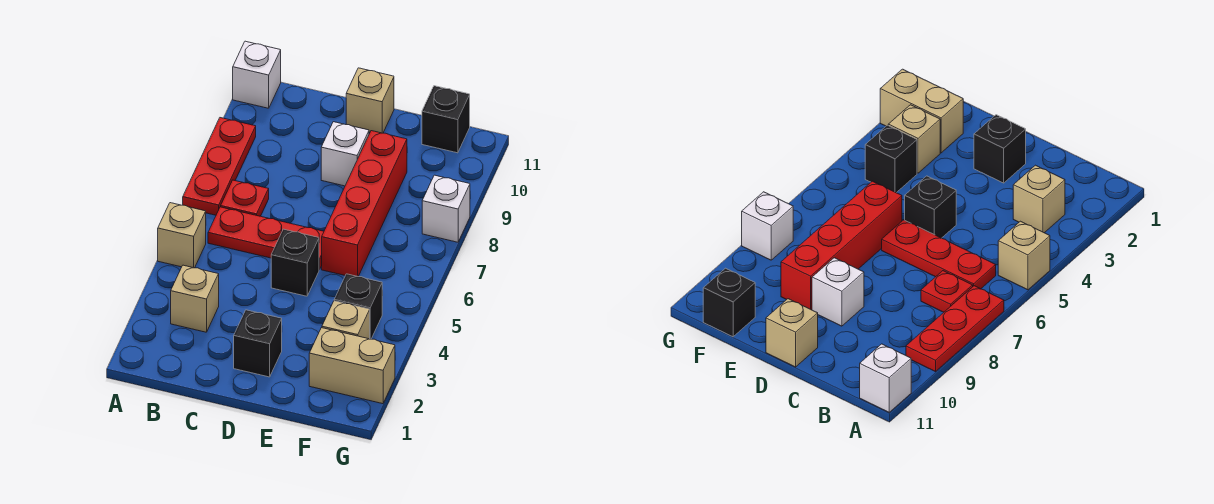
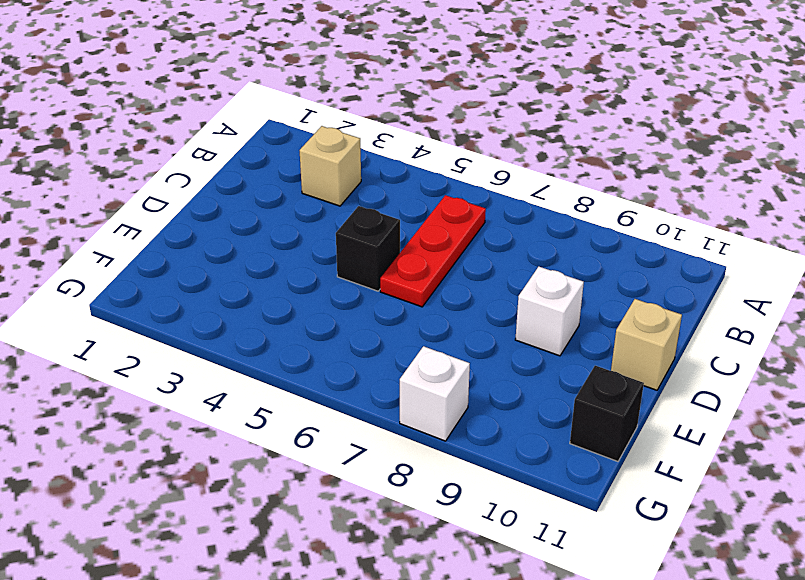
none -> tan 1x1 brick [158,203,206,268]
none -> red 1x3 plate [183,118,256,215]
none -> white 1x1 brick [233,41,281,108]

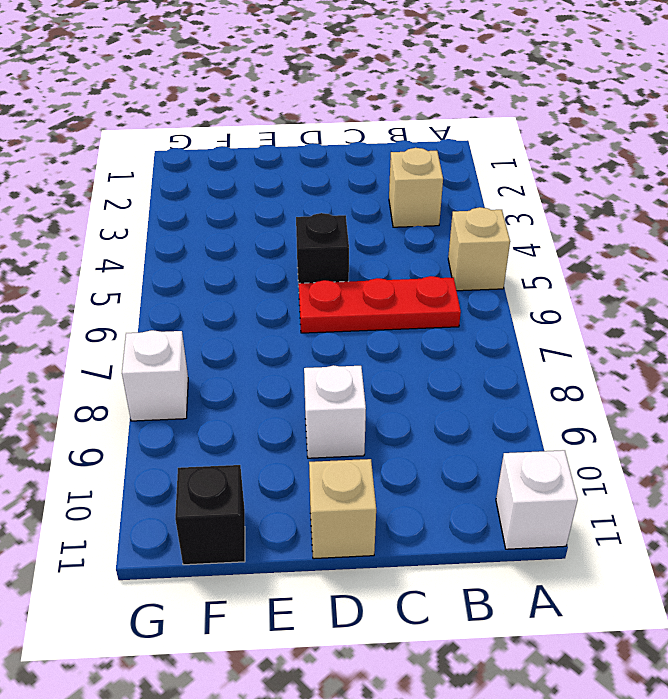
none -> red 1x3 plate [183,118,256,215]
none -> red 1x1 plate [221,180,269,216]
none -> black 1x1 brick [234,310,282,377]

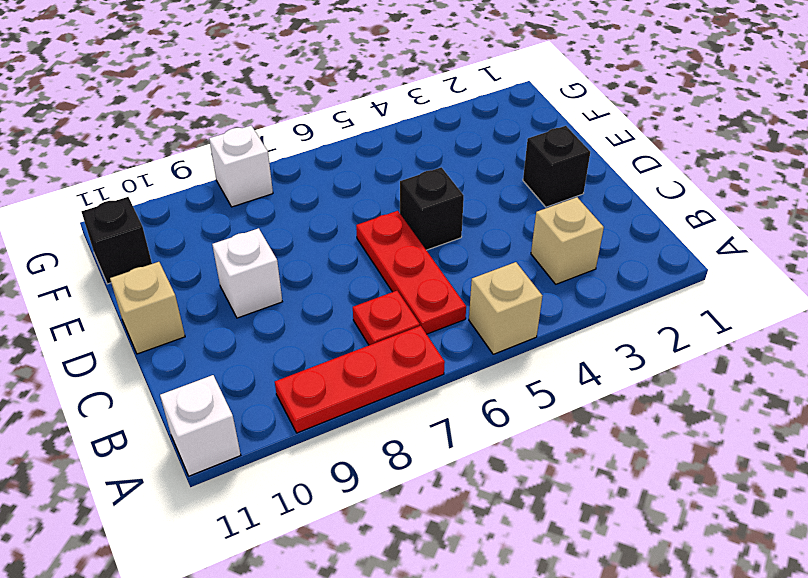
none -> red 1x4 brick [322,131,407,276]
none -> tan 1x2 brick [309,328,395,404]
none -> tan 1x1 brick [322,301,370,339]

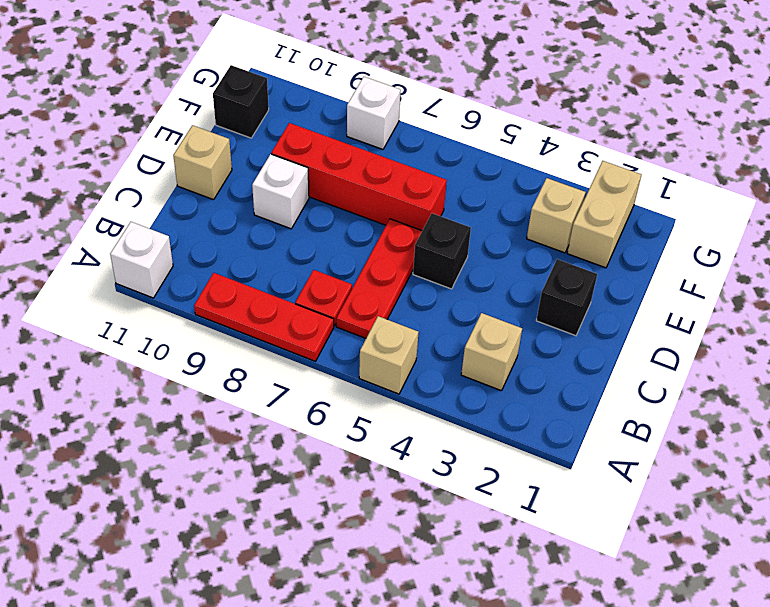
none -> black 1x1 brick [334,274,382,339]

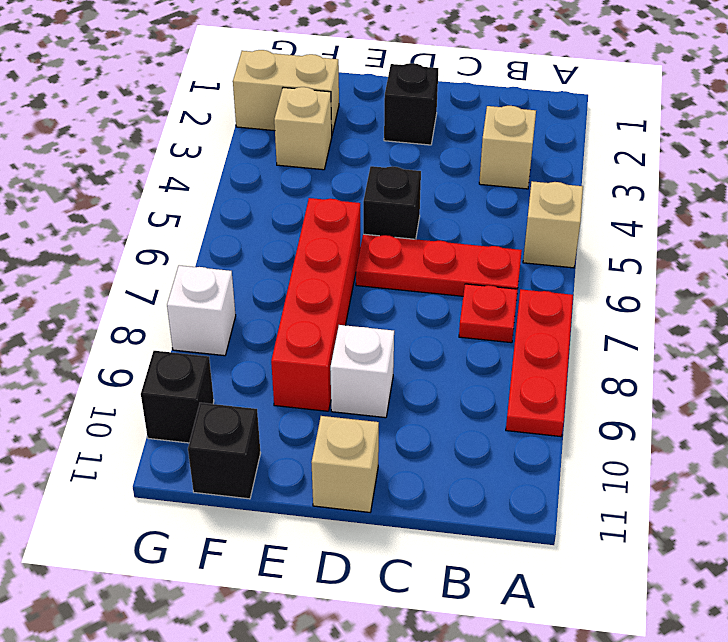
black 1x1 brick [141,351,214,443] -> black 1x1 brick moved to [334,274,382,339]
none -> white 1x1 brick [233,41,281,108]

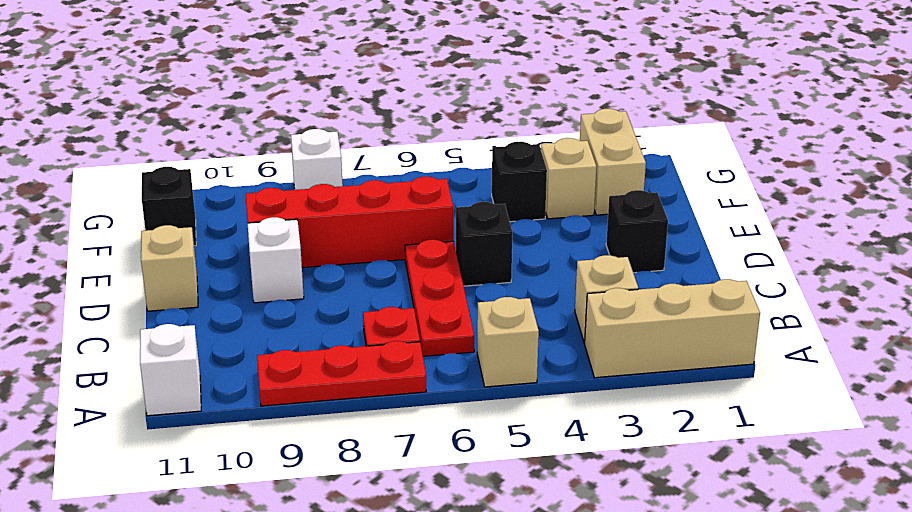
tan 1x3 brick [585,279,760,378] -> none

